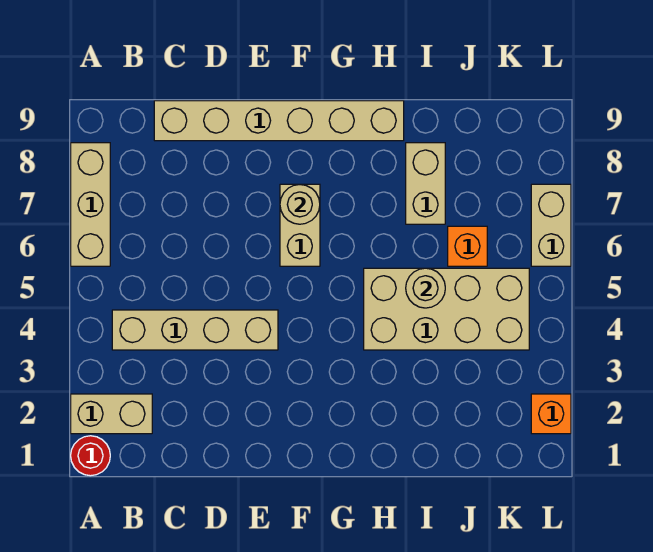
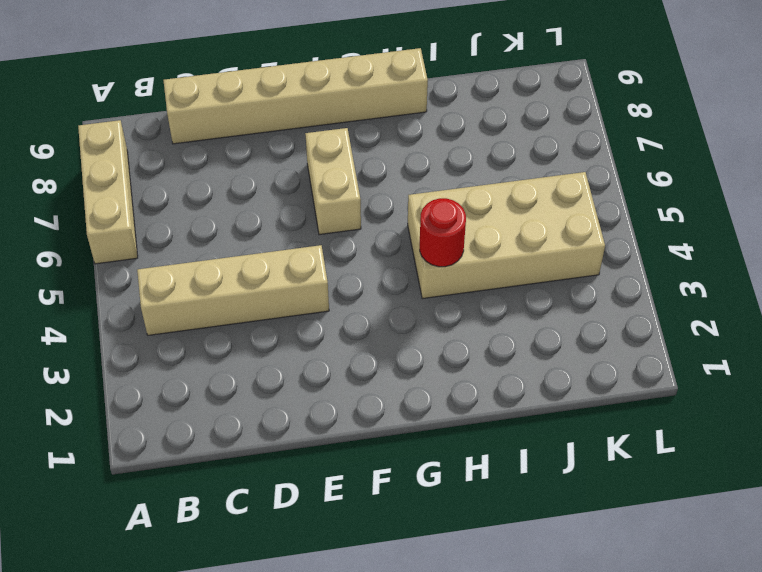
red 1x1 round brick [420,198,466,267] -> red 1x1 round brick moved to [71,436,110,476]
none -> tan 1x2 brick [71,394,152,434]
none -> tan 1x2 brick [406,143,445,224]
none -> orange 1x1 brick [448,226,487,266]

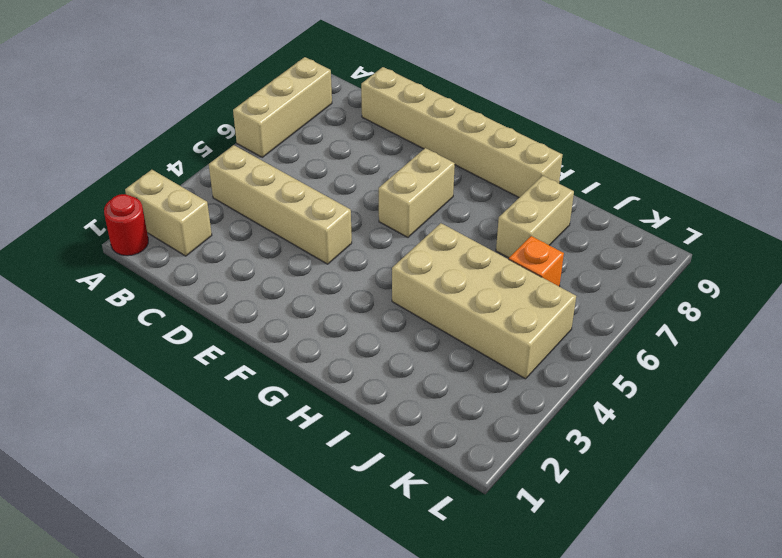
none -> orange 1x1 brick [531,394,571,434]
none -> tan 1x2 brick [531,184,571,266]
none -> tan 1x1 round brick [280,184,320,224]

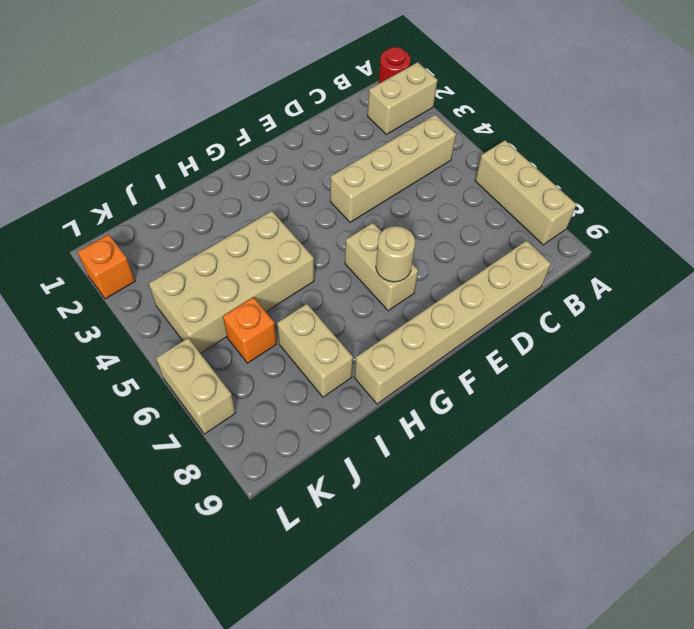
none -> tan 1x1 round brick [406,268,445,308]

